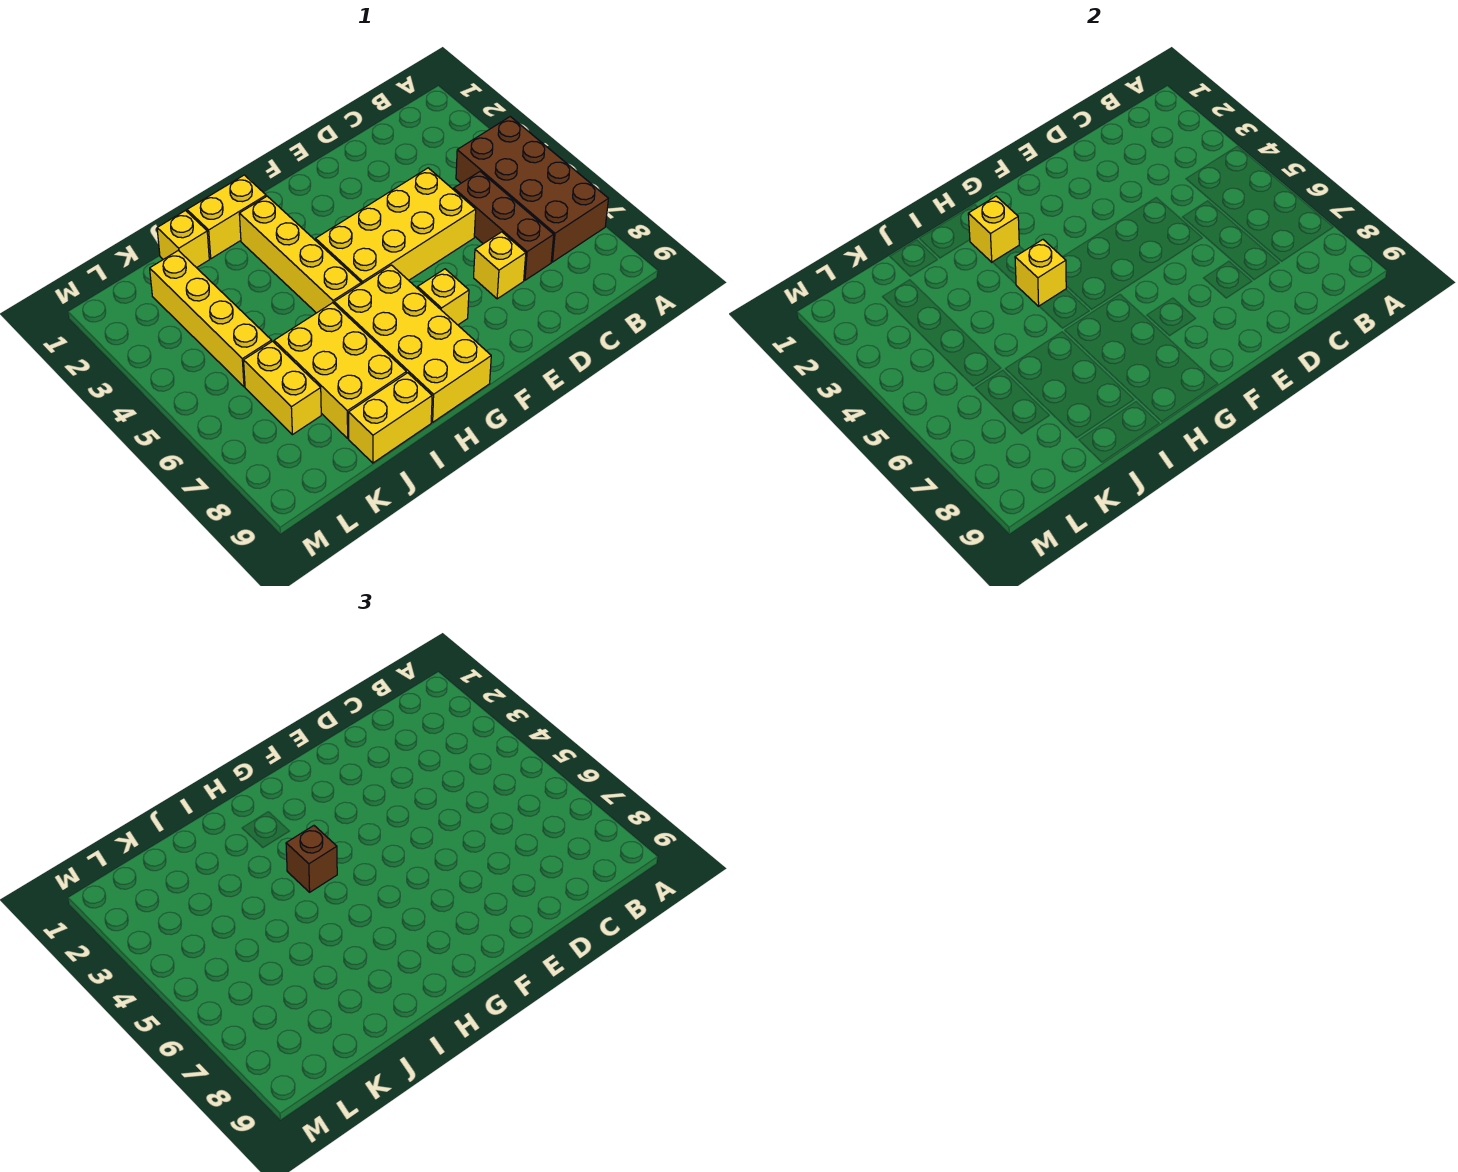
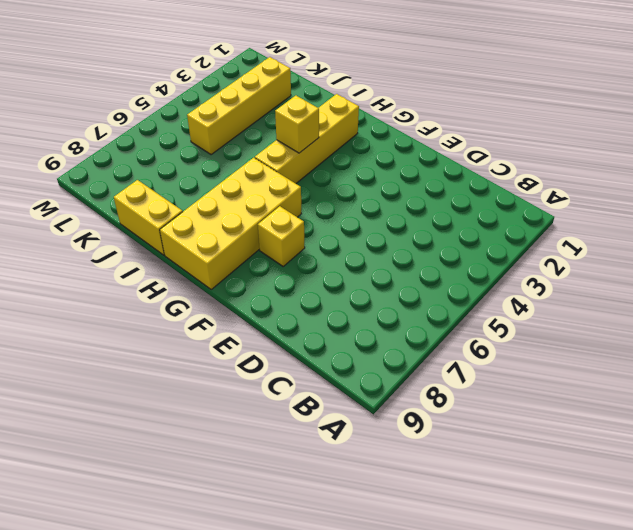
none -> brown 2x4 brick [456,117,608,262]
none -> brown 1x3 brick [454,172,554,280]
none -> yellow 2x4 brick [316,168,476,284]

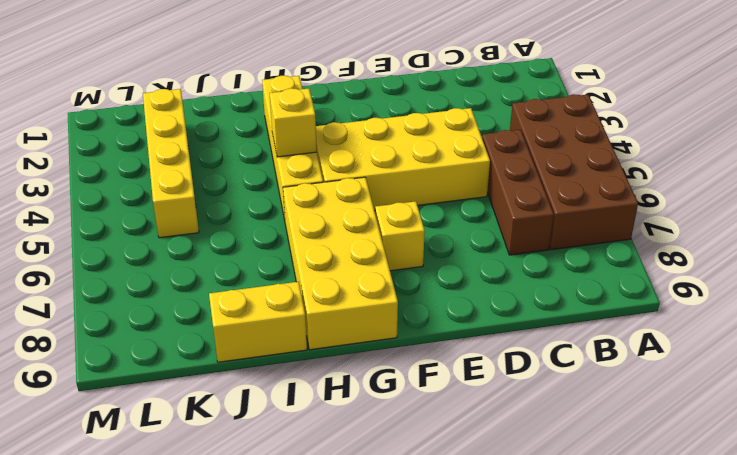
none -> yellow 1x1 brick [474,232,526,299]
none -> yellow 1x2 brick [187,175,266,259]
none -> yellow 2x3 brick [274,303,406,438]

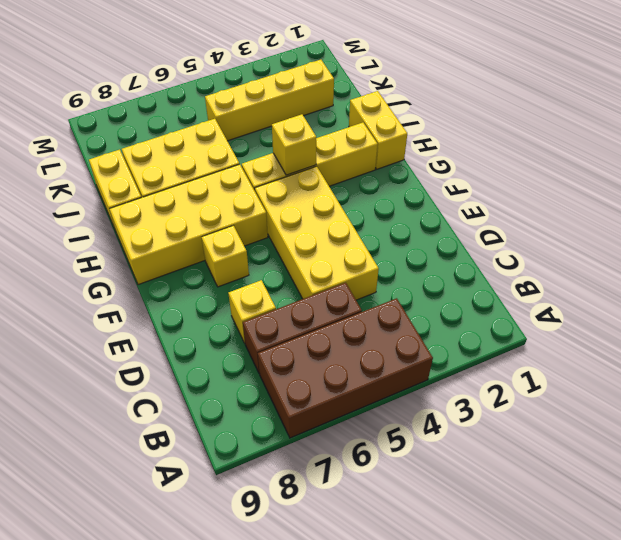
none -> yellow 1x1 brick [157,211,209,268]
none -> yellow 1x2 brick [244,341,321,435]
none -> yellow 1x1 brick [968,196,1019,262]

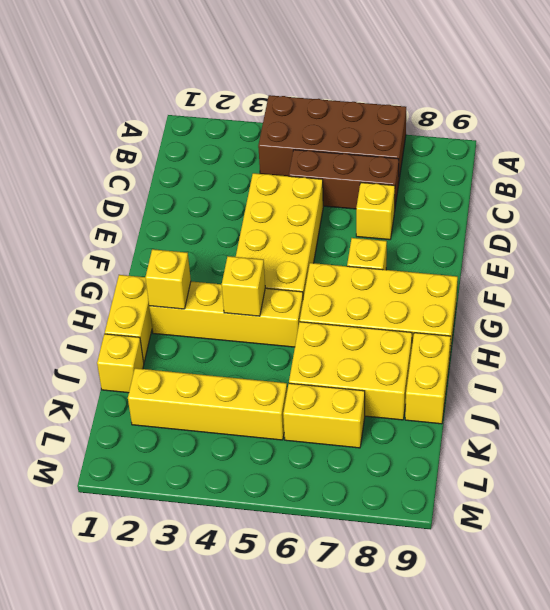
none -> brown 1x1 brick [286,826,337,892]

